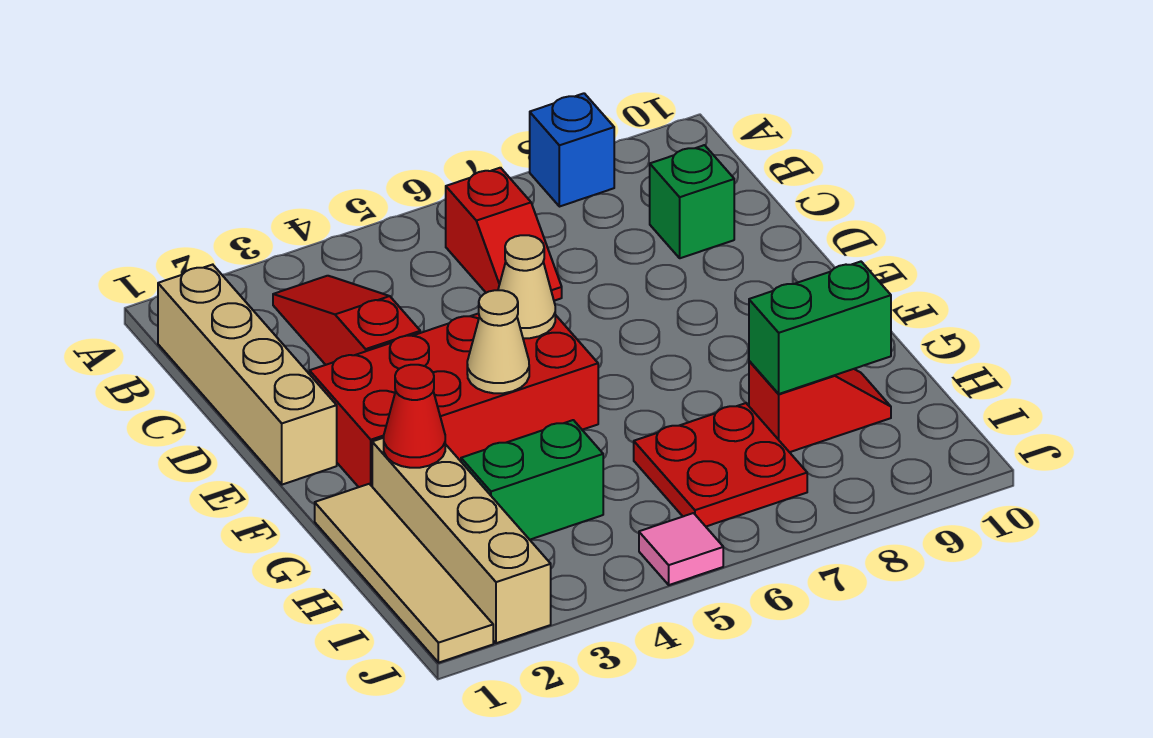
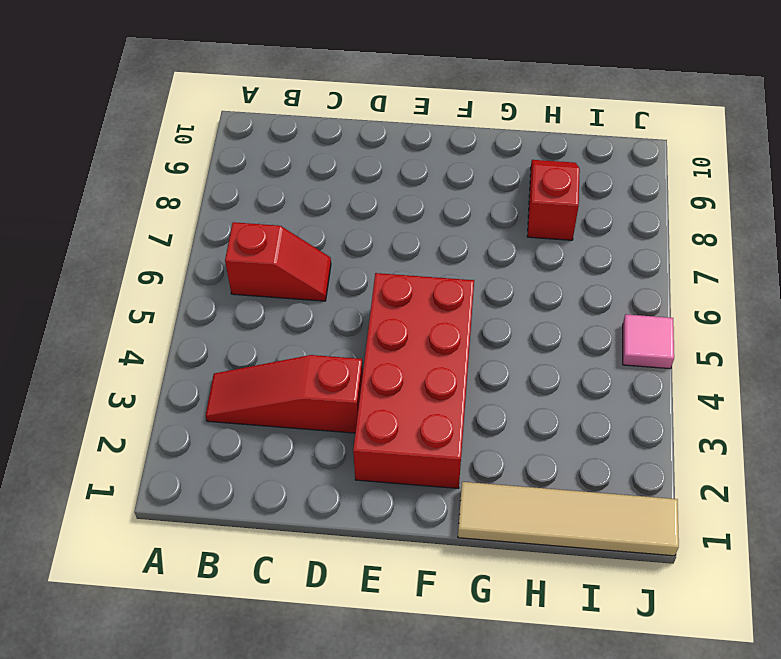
none -> blue 1x1 brick [530,93,614,207]
none -> tan 1x4 brick [158,265,337,485]
none -> green 1x1 brick [650,145,734,258]

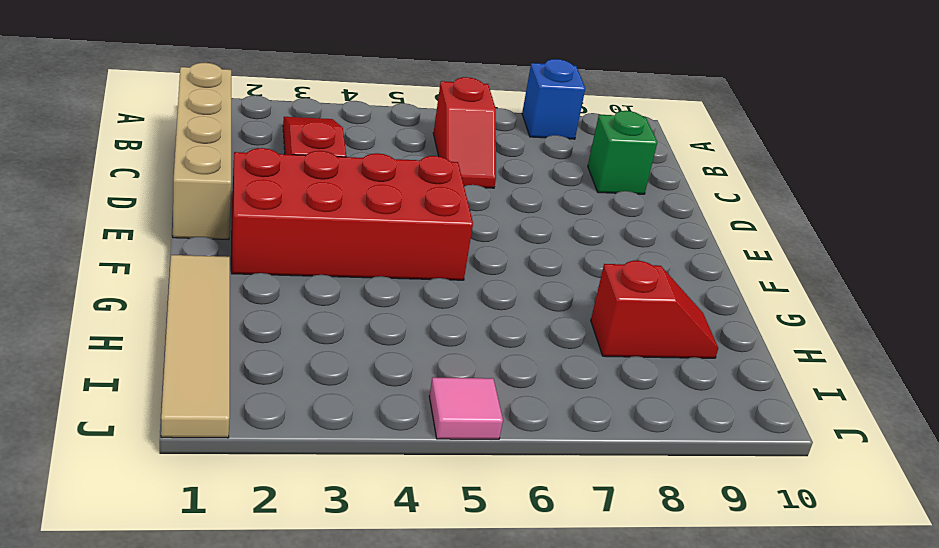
none -> tan 1x4 brick [372,438,551,643]
none -> green 1x2 brick [461,420,603,540]
none -> red 2x2 plate [634,403,807,526]

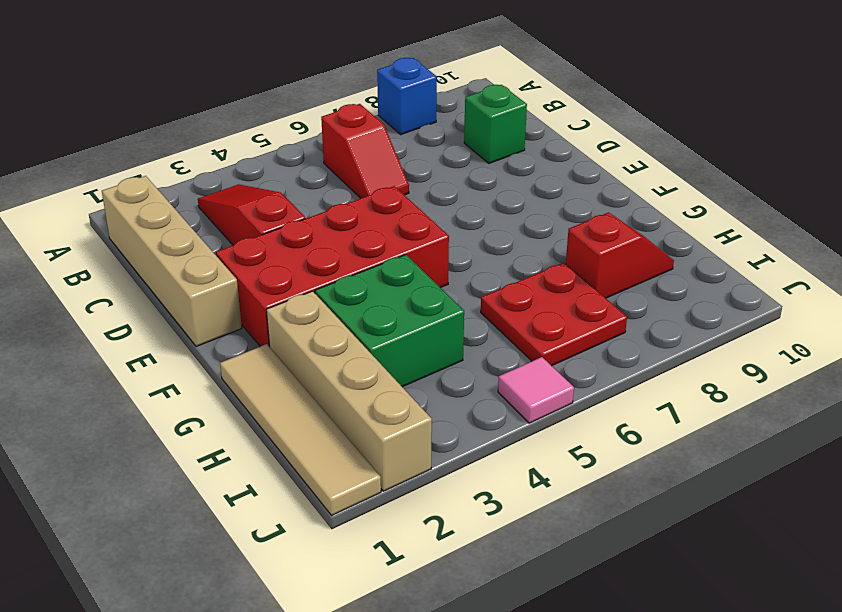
green 2x2 brick [315,255,464,387] -> green 1x2 brick [461,420,603,540]
none -> tan 1x1 cone [498,235,555,338]
none -> tan 1x1 cone [467,290,529,393]
none -> red 1x1 cone [384,365,445,468]

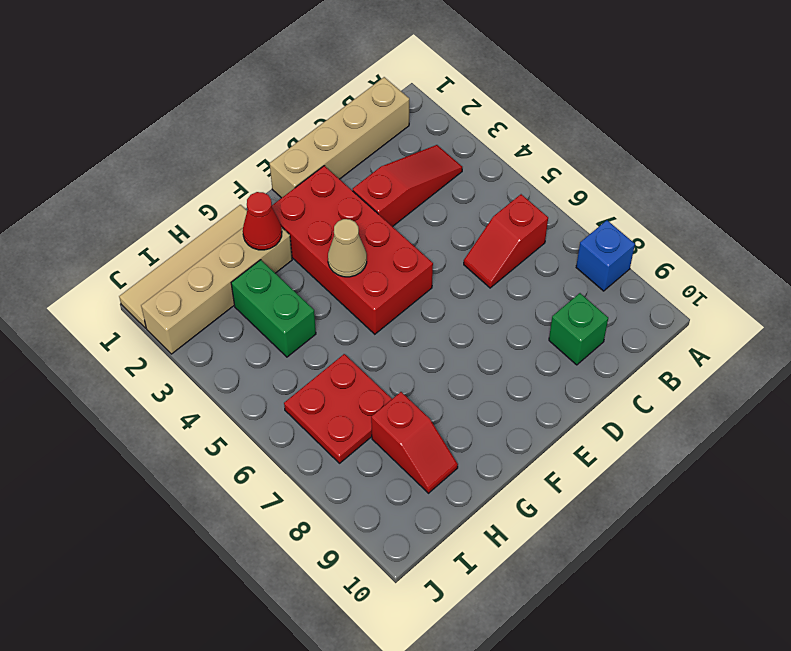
none -> pink 1x1 tile [639,513,723,585]
none -> tan 1x1 cone [498,235,555,338]
none -> green 1x2 brick [749,262,891,394]

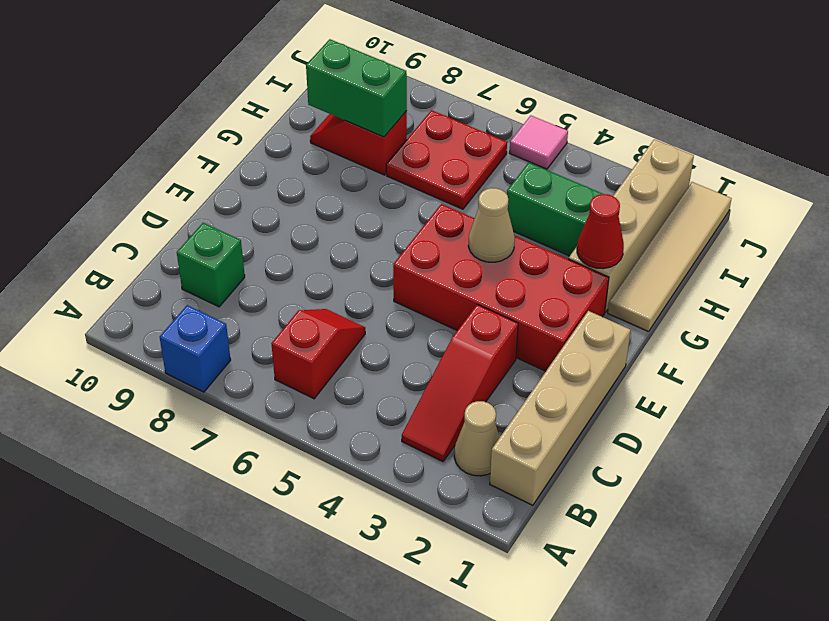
tan 1x1 cone [454,401,500,476] -> tan 1x1 cone moved to [498,235,555,338]

